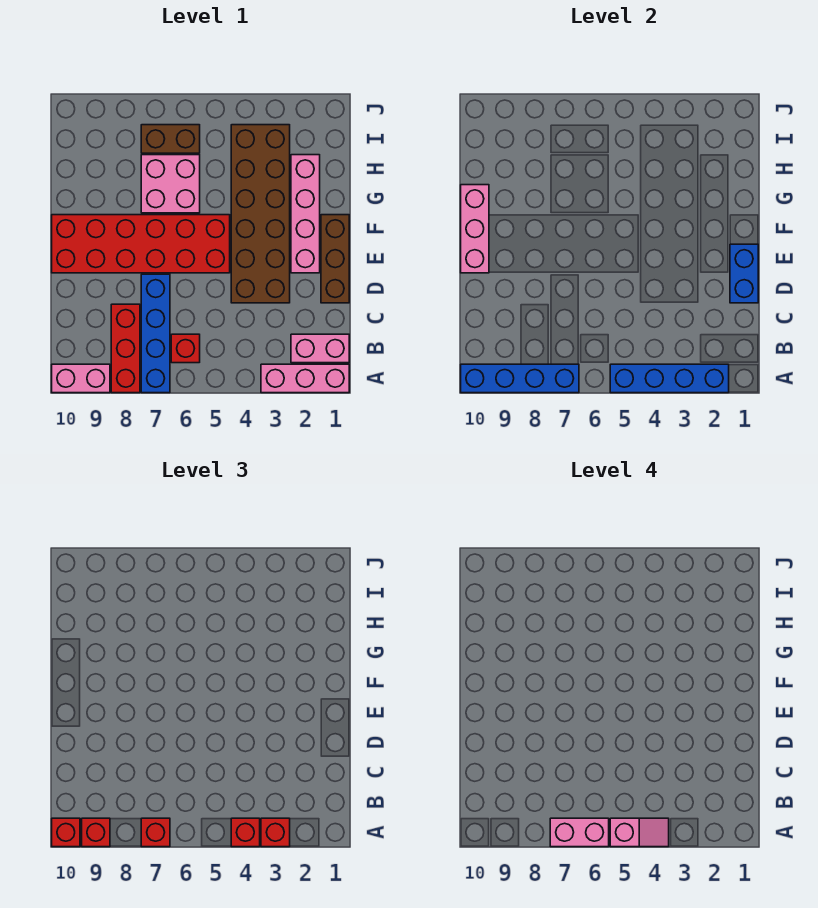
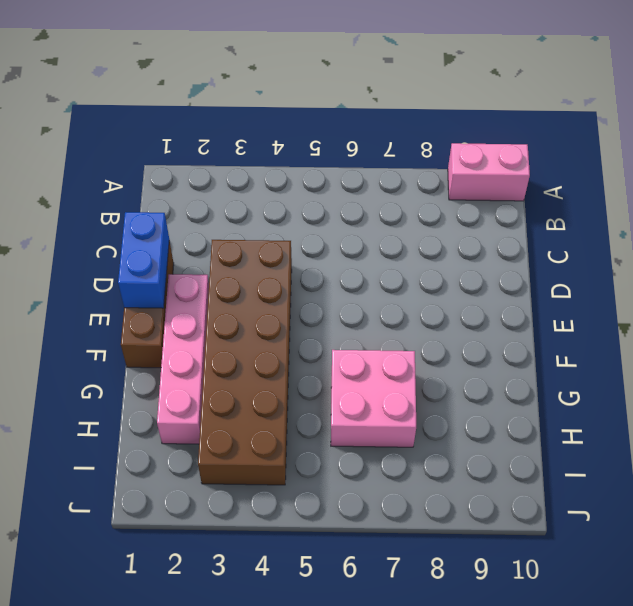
none -> pink 1x3 brick [261,364,349,393]
none -> blue 1x4 brick [141,274,170,393]
none -> red 1x3 brick [111,304,140,393]

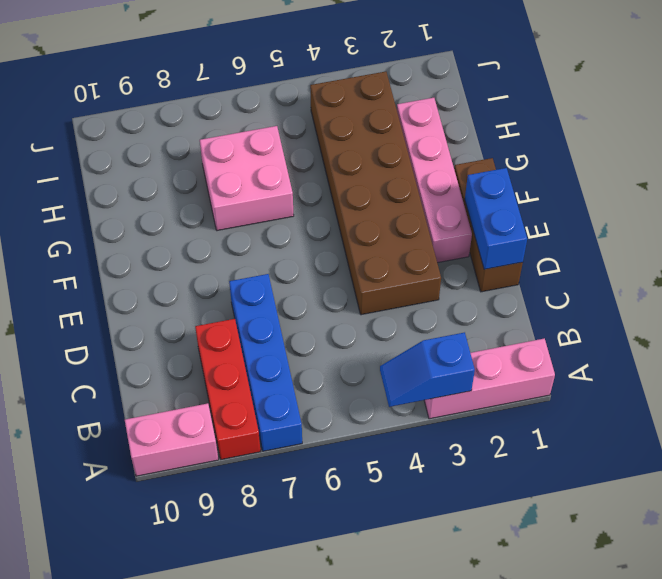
blue 1x2 slope [380,332,475,407] -> blue 1x4 brick [610,364,729,393]
none -> pink 1x2 brick [291,334,349,363]
none -> red 1x1 brick [171,334,200,363]
none -> red 2x6 brick [52,215,230,273]

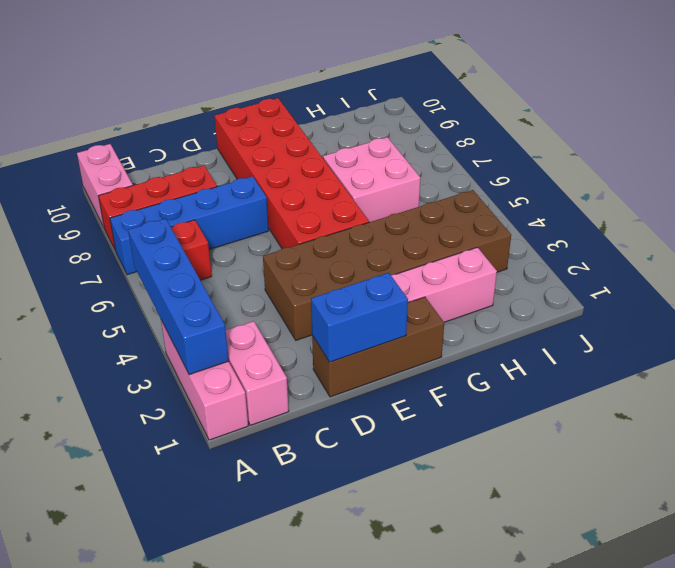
none -> brown 1x2 brick [141,125,200,153]
none -> blue 1x4 brick [461,364,579,393]
none -> pink 1x3 brick [461,185,489,273]

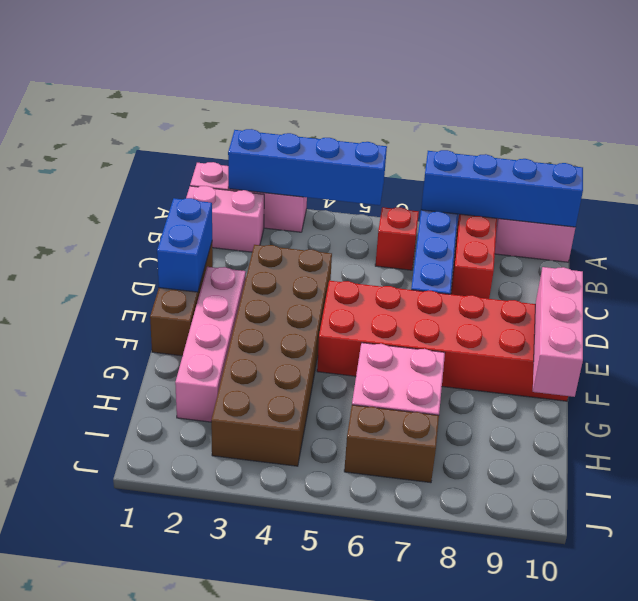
none -> red 1x1 brick [261,818,290,847]
none -> red 1x1 brick [231,818,260,847]
none -> red 1x1 brick [141,818,170,847]

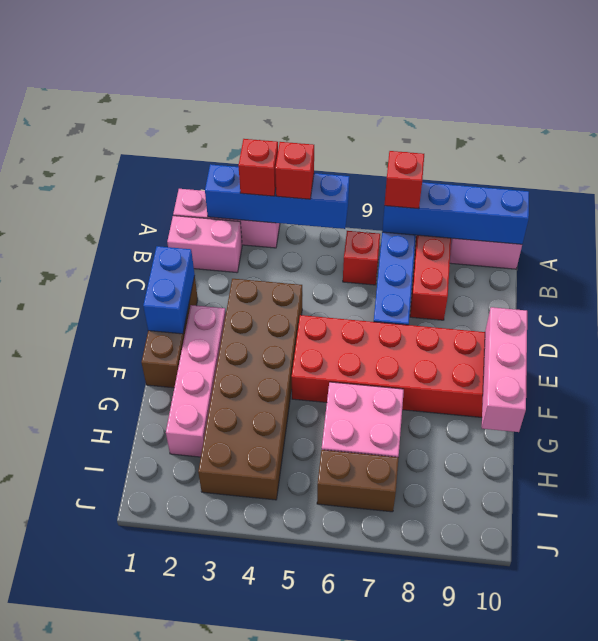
none -> red 1x1 brick [82,818,110,847]
none -> red 1x1 brick [52,818,80,847]
none -> pink 1x2 slope [610,818,669,847]

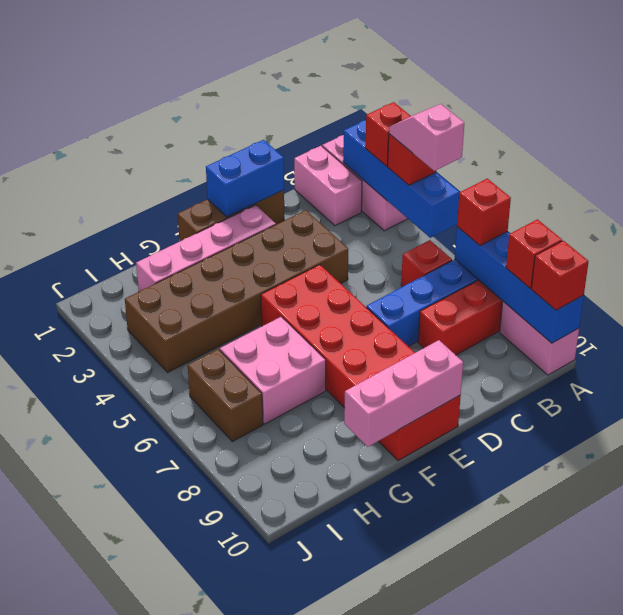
none -> pink 1x2 brick [550,818,609,847]

